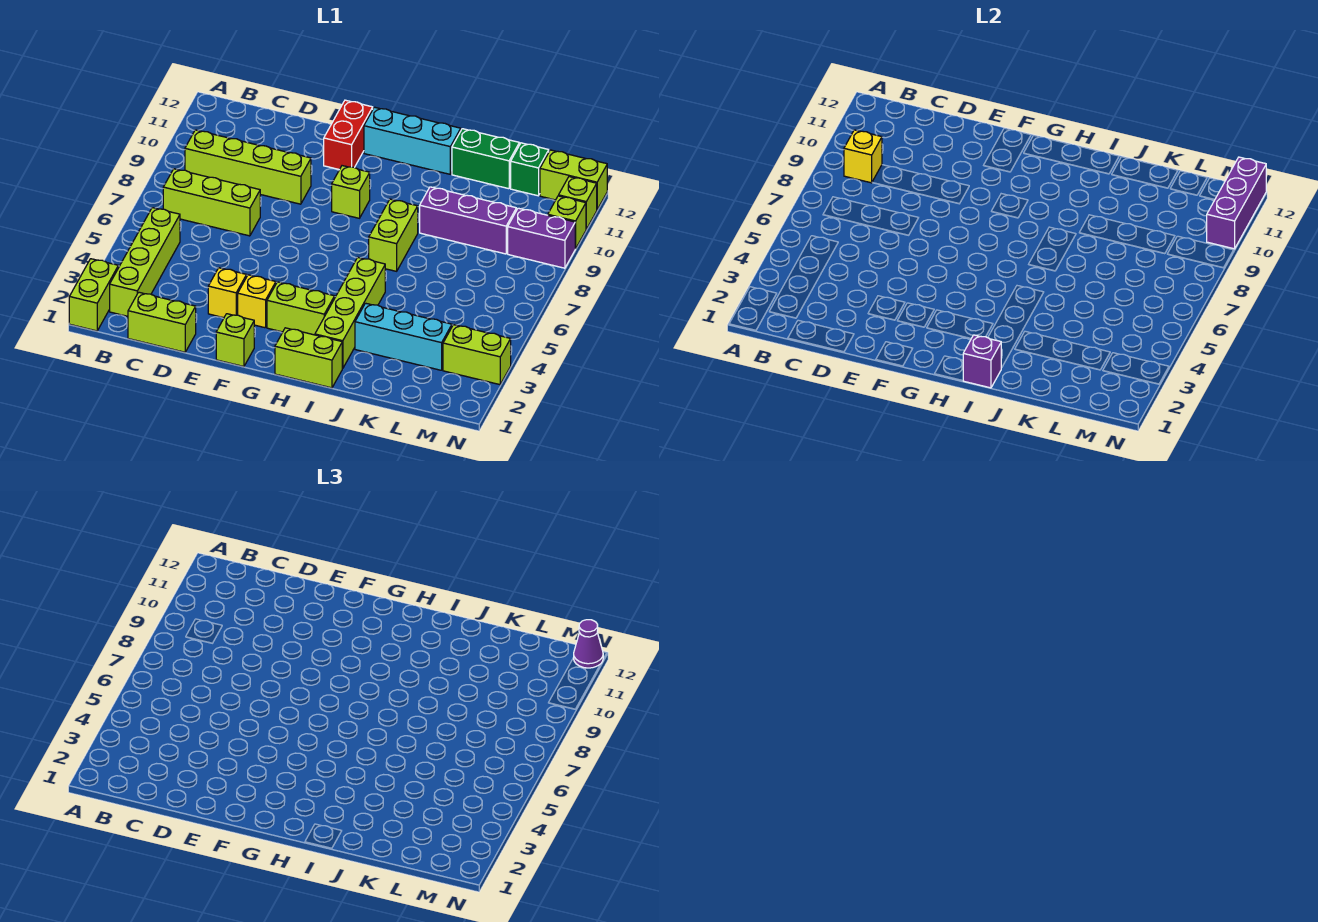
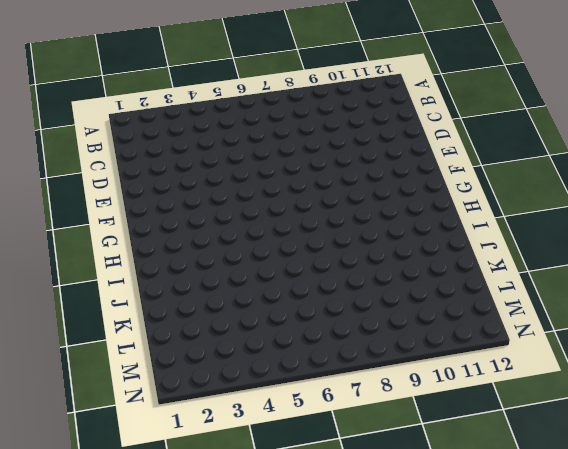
none -> lime 1x2 brick [69,259,118,331]
none -> lime 1x4 brick [110,208,180,316]
none -> lime 1x3 brick [163,169,260,236]

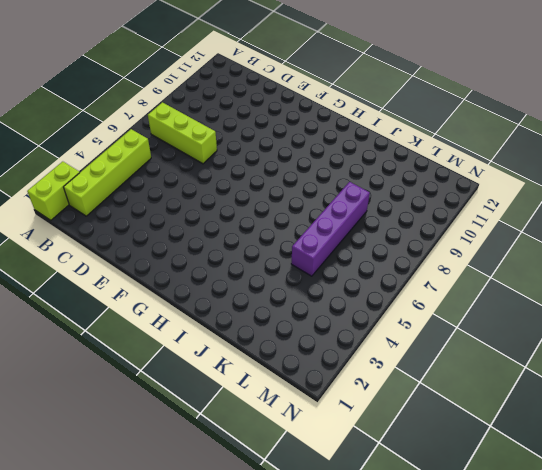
purple 1x4 brick [291,182,370,276] -> none
none -> lime 1x4 brick [185,130,311,204]
none -> lime 1x2 brick [128,292,196,352]
none -> yellow 1x1 brick [208,268,247,318]

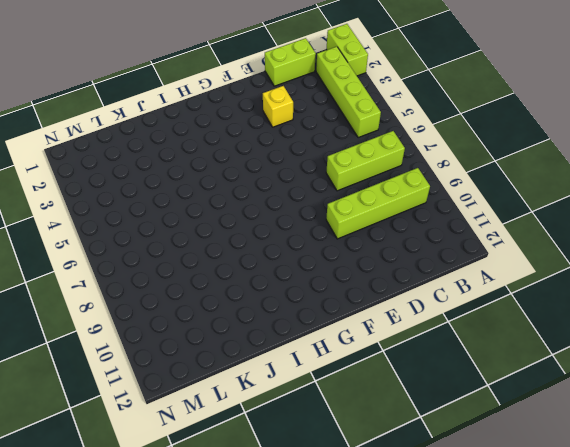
none -> lime 1x1 brick [216,314,254,367]
none -> yellow 1x1 brick [238,275,276,328]
none -> red 1x2 brick [324,100,373,170]

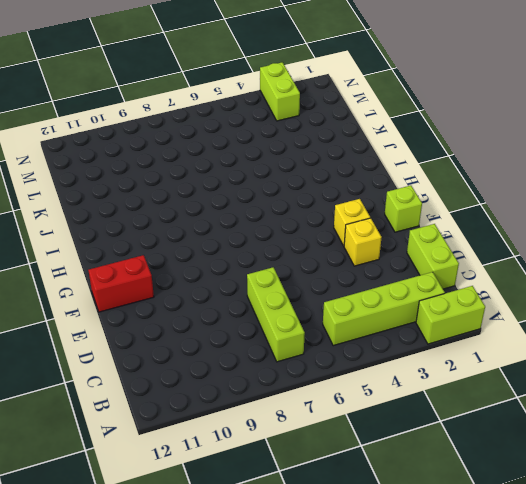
none -> lime 1x4 brick [185,130,311,204]
none -> lime 1x2 brick [267,282,335,335]
none -> lime 1x1 brick [332,166,370,218]

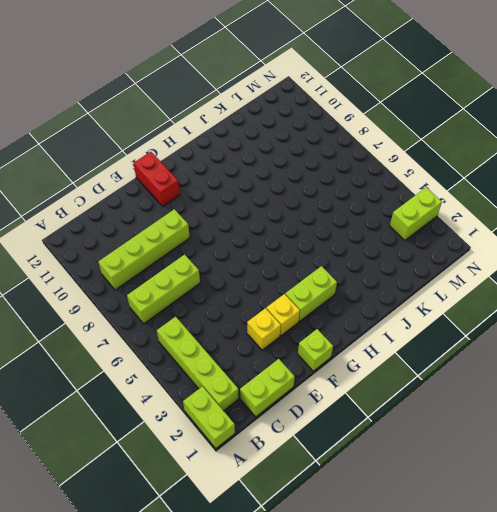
none -> lime 1x1 brick [332,166,370,218]
none -> cyan 1x3 brick [364,107,461,174]
none -> lime 1x2 brick [275,328,342,388]

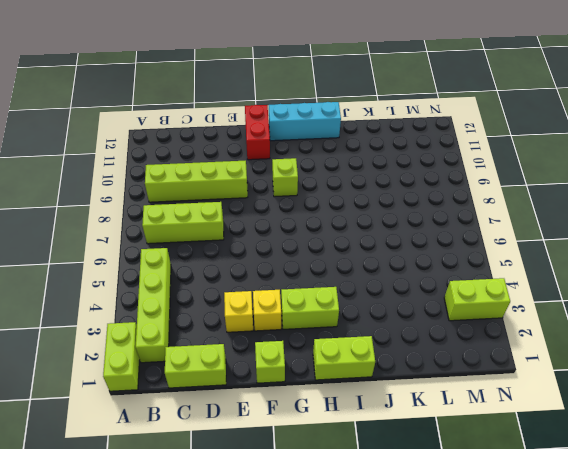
none -> lime 1x4 brick [315,257,385,369]
none -> lime 1x2 brick [369,199,418,271]
none -> cyan 1x3 brick [355,303,452,370]

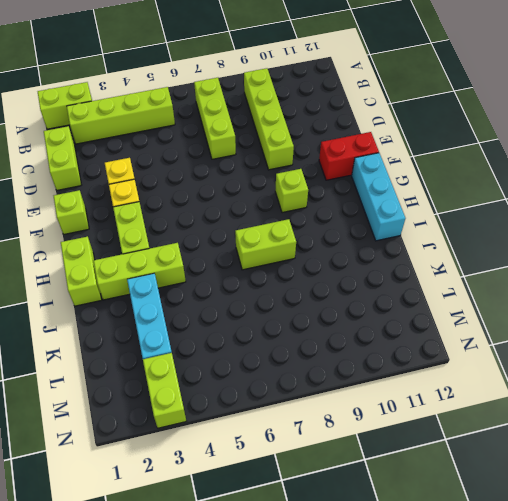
lime 1x3 brick [94,243,186,300] -> lime 1x4 brick [315,257,385,369]
none -> purple 1x3 brick [420,187,516,254]
none -> green 1x2 brick [452,129,519,189]
none -> green 1x1 brick [511,143,549,196]

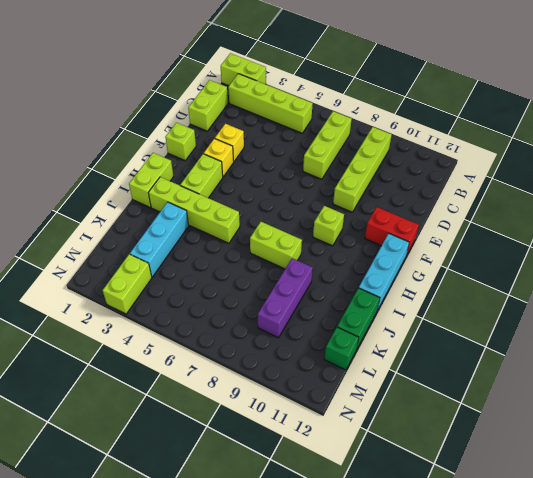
none -> purple 1x2 brick [508,208,575,268]
none -> lime 1x2 brick [540,150,607,209]
none -> lime 1x1 brick [548,196,586,249]

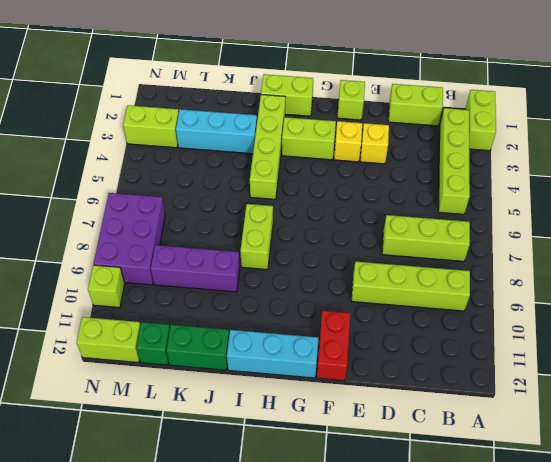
purple 2x3 brick [93,193,165,285] -> purple 1x2 brick [508,208,575,268]
none -> lime 1x1 brick [332,166,370,218]
none -> lime 1x1 brick [559,177,597,229]
none -> yellow 1x1 brick [844,130,882,183]

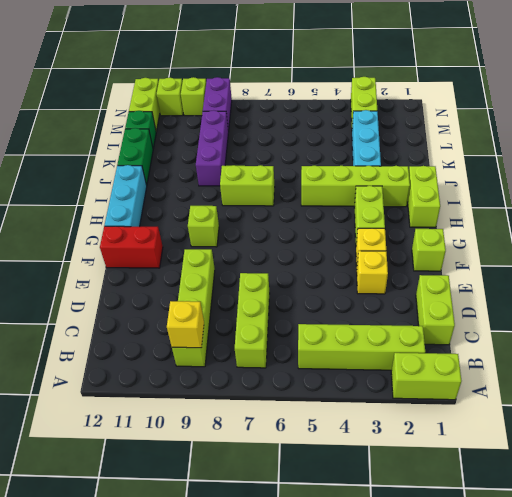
none -> purple 1x1 brick [963,335,1001,388]
none -> purple 1x3 brick [1207,157,1266,249]
none -> purple 1x1 cone [574,620,604,668]

